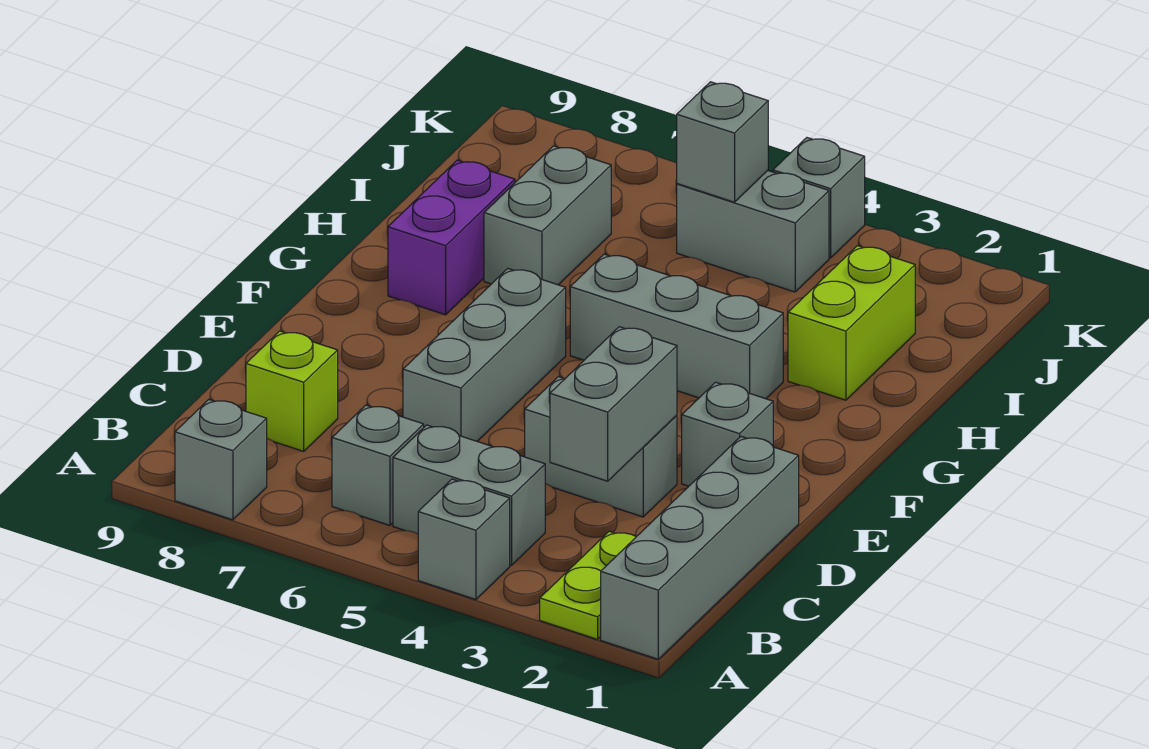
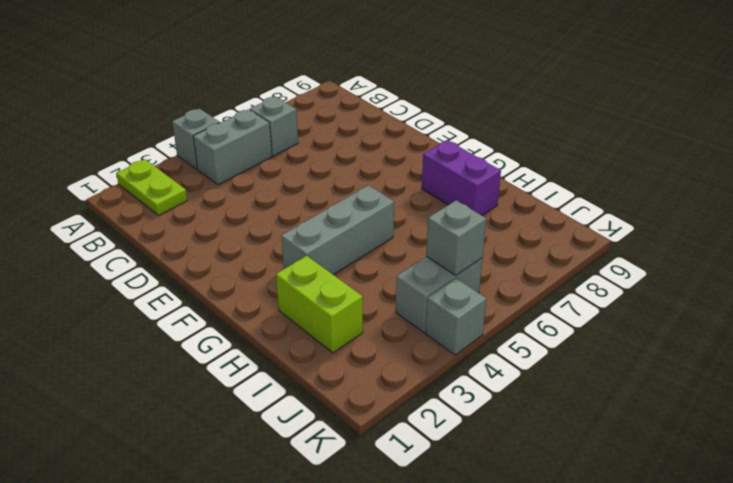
none -> grey 1x4 brick [601,437,799,659]
none -> grey 1x1 brick [175,400,267,520]
none -> lime 1x1 brick [246,331,338,451]

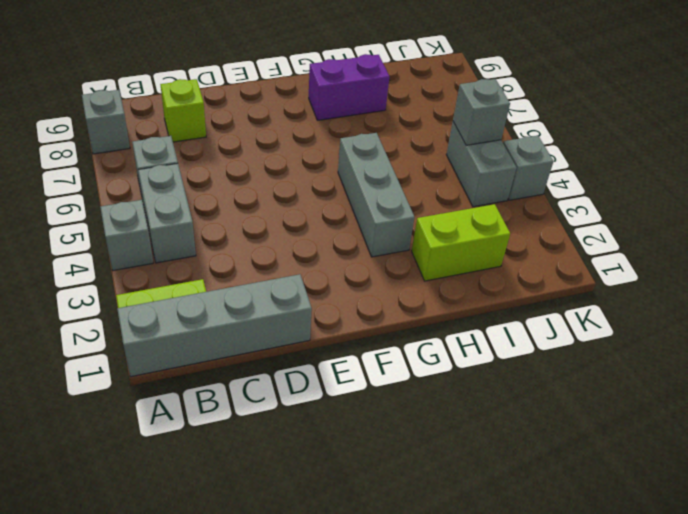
none -> grey 1x2 brick [525,377,677,517]
none -> grey 1x3 brick [403,269,566,441]
none -> grey 1x1 brick [682,382,773,486]

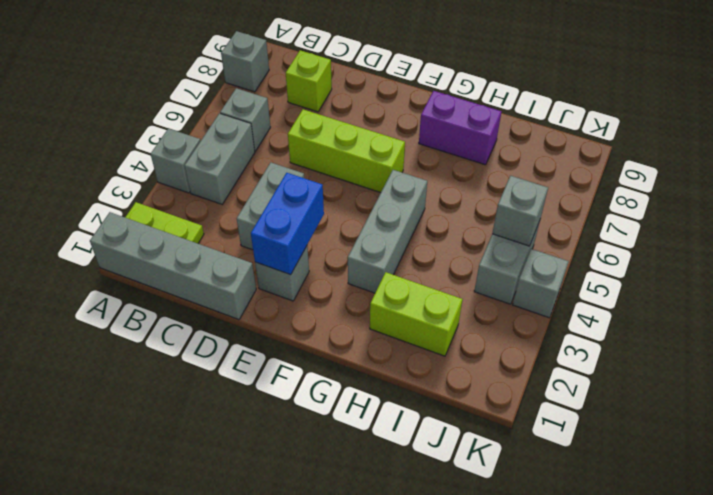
lime 1x3 brick [288,109,405,193] -> grey 1x3 brick [403,269,566,441]
blue 1x2 brick [251,173,324,275] -> none
none -> grey 1x2 brick [484,146,611,285]
none -> grey 1x2 brick [550,327,677,481]

